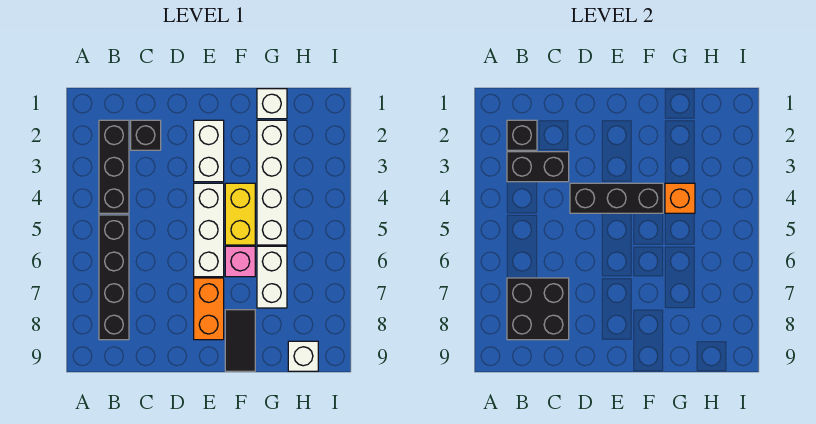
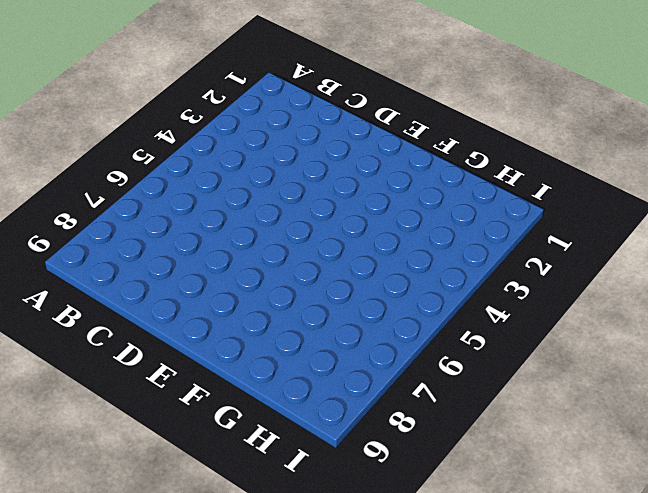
none -> black 1x3 brick [99,120,129,213]
none -> black 1x4 brick [99,215,129,340]
none -> black 1x1 brick [131,120,161,150]

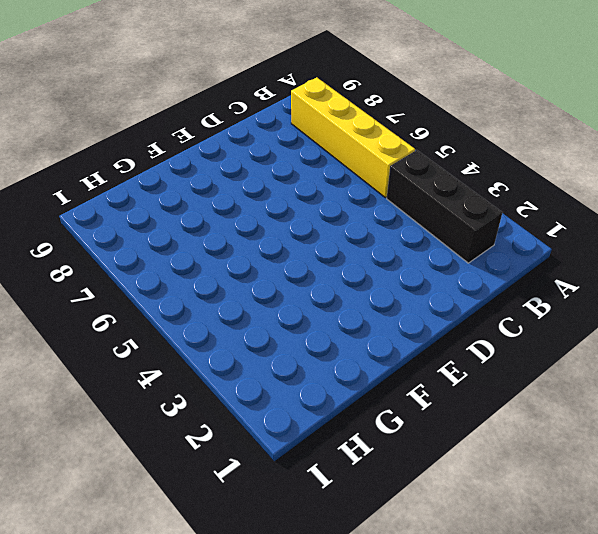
yellow 1x4 brick [291,77,415,198] -> black 1x4 brick [99,215,129,340]
none -> black 1x1 brick [131,120,161,150]
none -> white 1x2 brick [194,120,224,182]
none -> white 1x3 brick [194,183,224,277]

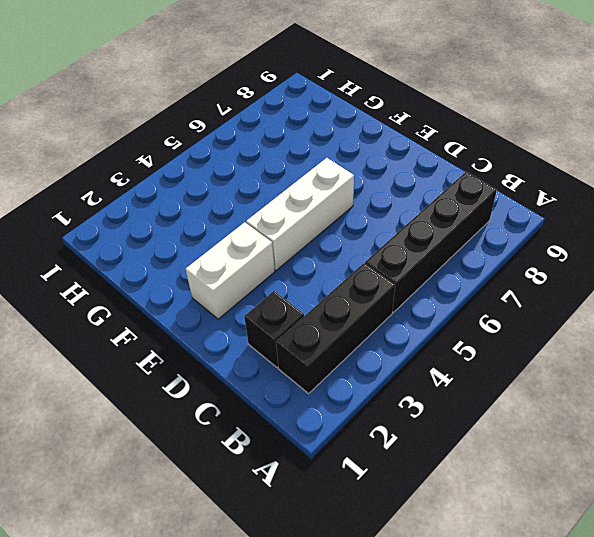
none -> orange 1x2 brick [194,278,224,340]
none -> yellow 1x2 brick [225,183,255,245]
none -> pink 1x1 brick [225,246,255,277]

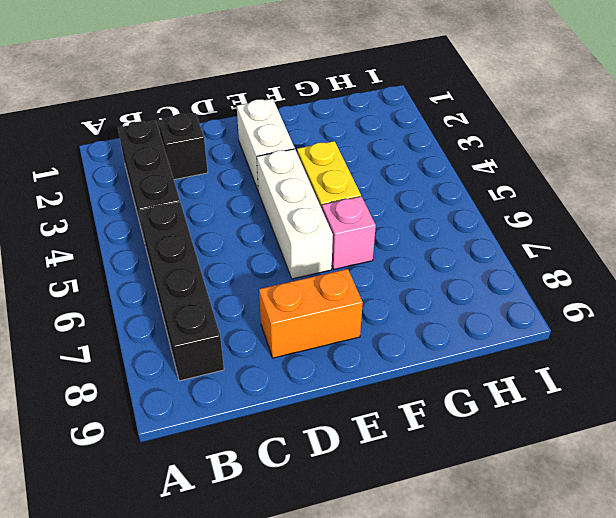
orange 1x2 brick [259,269,363,358] -> orange 1x2 brick turned to [194,278,224,340]
none -> black 1x2 tile [225,310,255,371]
none -> white 1x1 brick [257,89,287,119]
none -> white 1x4 brick [257,120,287,245]

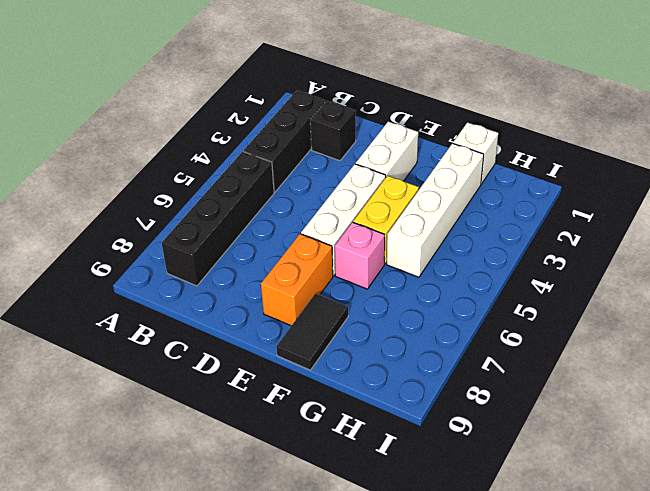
none -> white 1x2 brick [257,246,287,308]
none -> white 1x1 brick [288,341,318,371]
none -> black 1x1 brick [507,120,537,150]

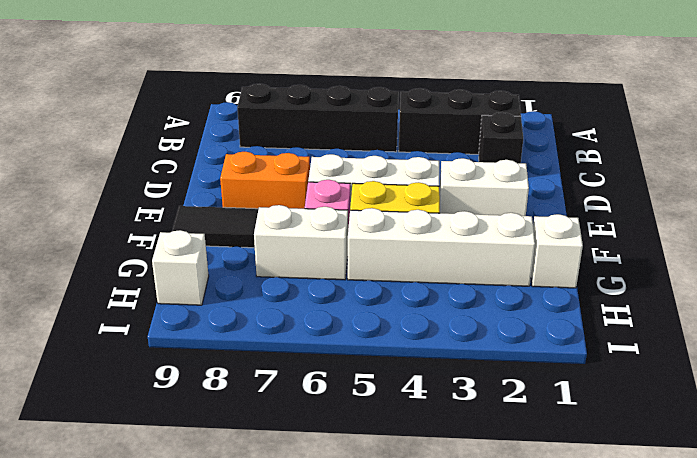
none -> black 1x1 brick [507,120,537,150]
none -> black 1x2 brick [507,152,569,182]
none -> black 2x2 brick [507,278,569,340]

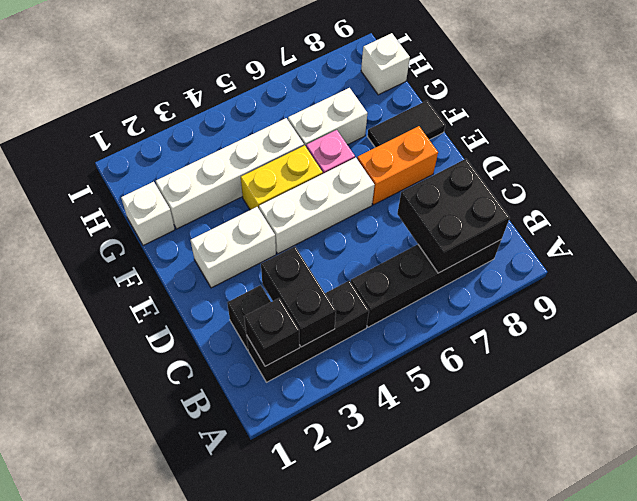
none -> black 1x3 brick [570,183,663,213]
none -> orange 1x1 brick [665,183,695,213]

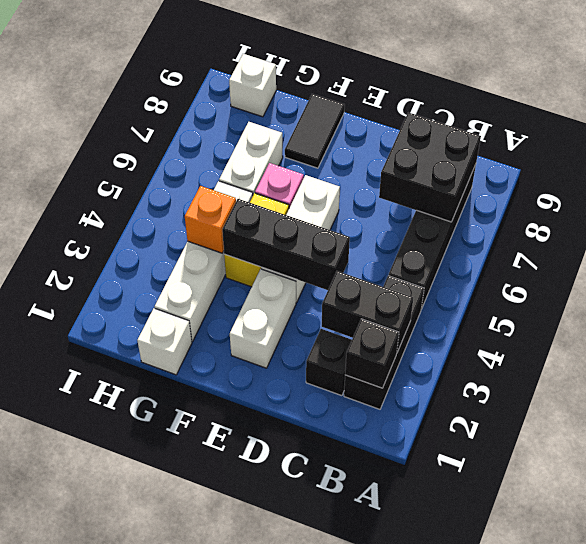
none -> orange 1x2 brick [194,278,224,340]

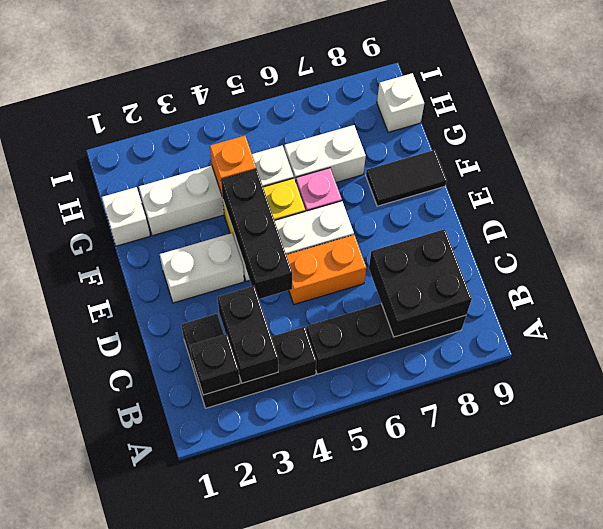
orange 1x2 brick [287,235,366,304] -> orange 1x2 brick moved to [194,278,224,340]

